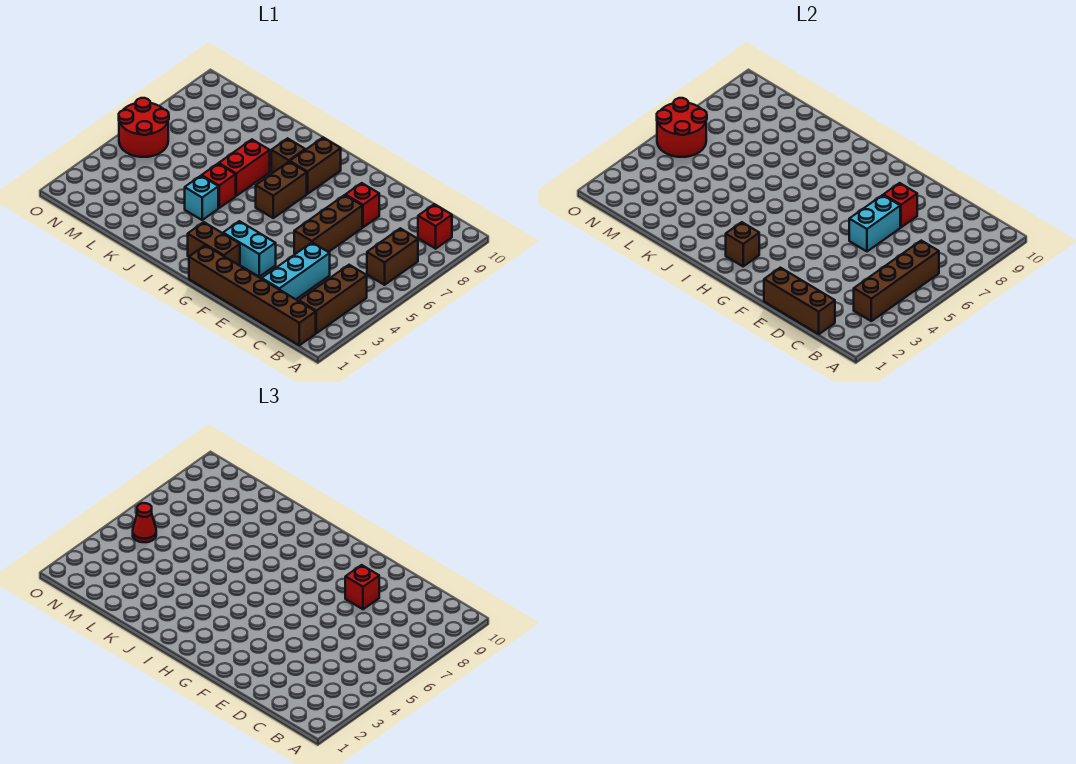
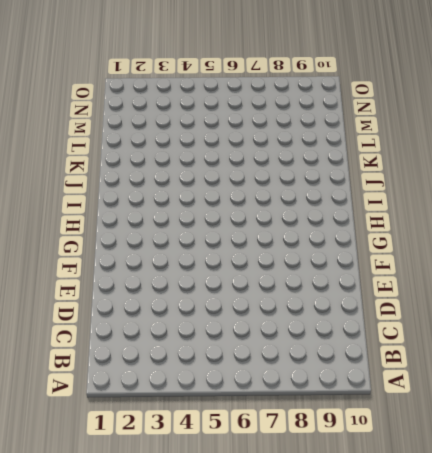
none -> brown 1x6 brick [189,245,316,345]
none -> brown 1x3 brick [299,265,367,333]
none -> brown 1x2 brick [367,228,418,285]

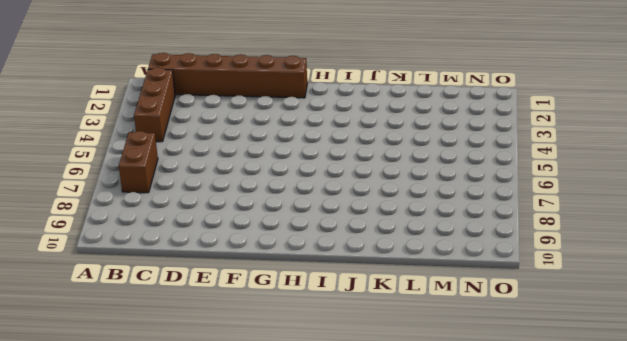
none -> red 1x1 brick [418,204,452,249]
none -> cyan 1x3 brick [262,243,330,299]
none -> brown 1x3 brick [294,195,362,254]

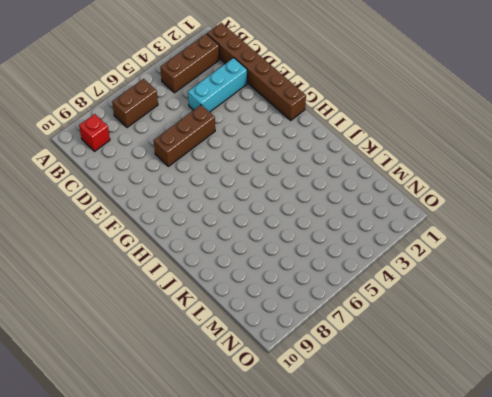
none -> red 1x1 brick [346,183,379,227]
none -> cyan 1x2 brick [223,221,276,277]
none -> brown 1x2 brick [188,222,240,266]

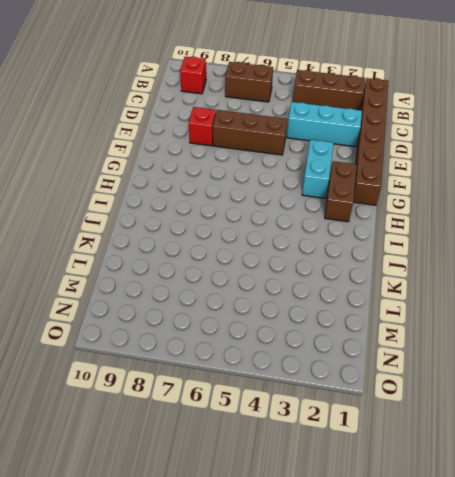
none -> brown 1x2 brick [256,162,307,218]
none -> brown 1x2 brick [290,138,341,194]
none -> brown 1x1 brick [271,138,305,173]

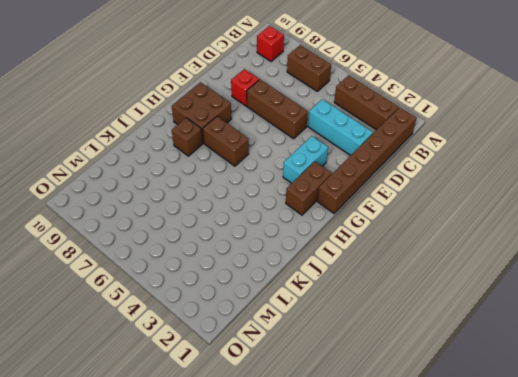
brown 2x2 brick [172,82,232,143] -> brown 1x2 brick [290,138,341,194]
none -> cyan 1x1 brick [185,176,218,220]
none -> red 1x1 brick [202,164,236,208]
none -> red 1x2 brick [219,140,270,196]

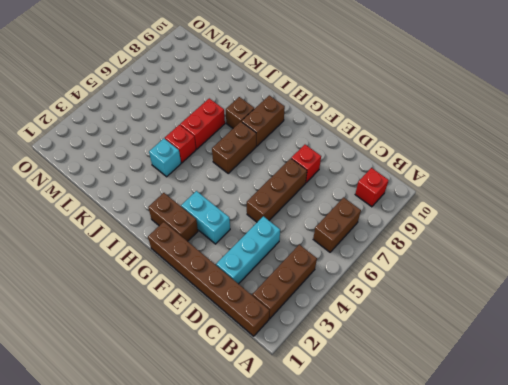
none -> red 2x2 round brick [119,98,169,157]
none -> brown 1x4 brick [854,241,939,321]
none -> brown 1x3 brick [764,268,835,334]

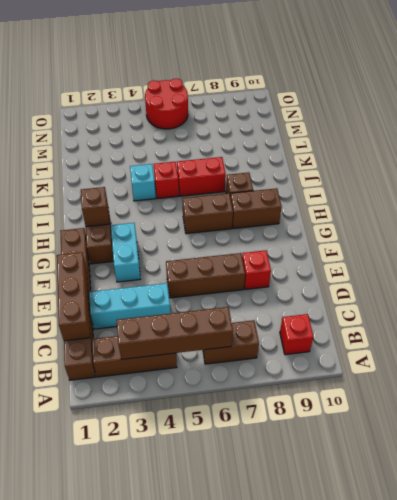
none -> cyan 1x2 brick [849,195,900,251]
none -> red 1x1 brick [884,183,917,227]
none -> red 2x2 round brick [657,98,707,157]

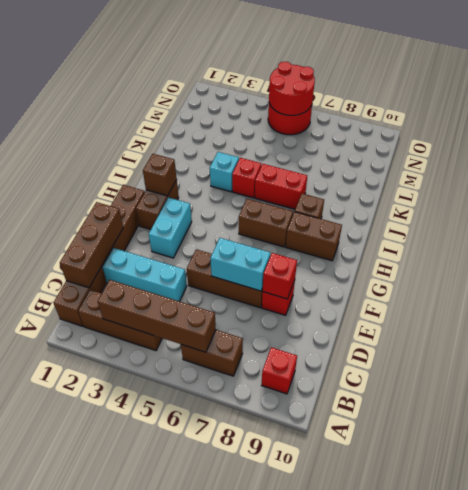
none -> red 1x1 brick [345,565,379,609]
none -> red 1x1 cone [133,503,156,542]

